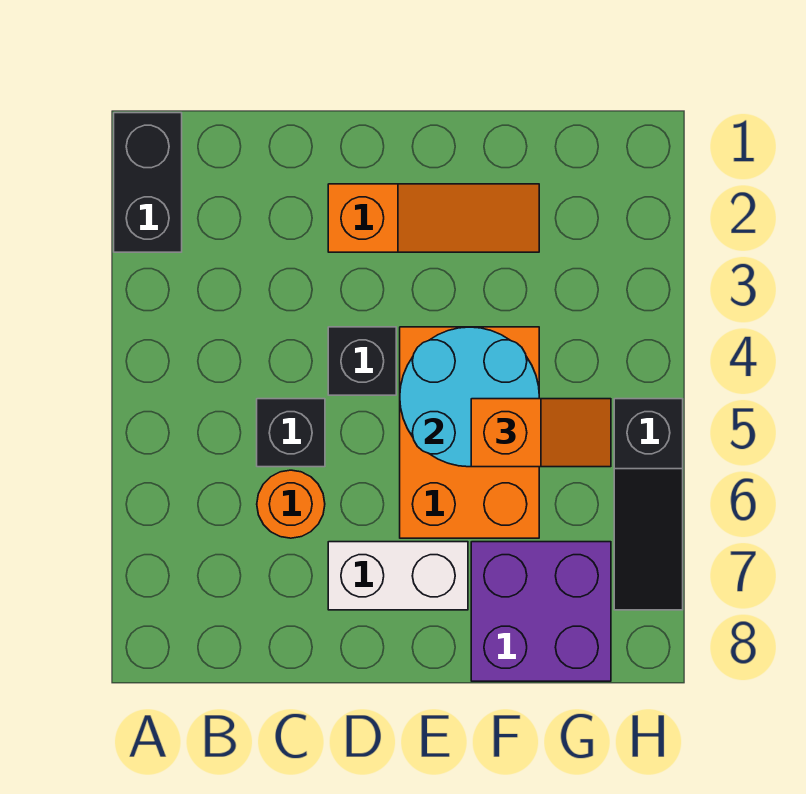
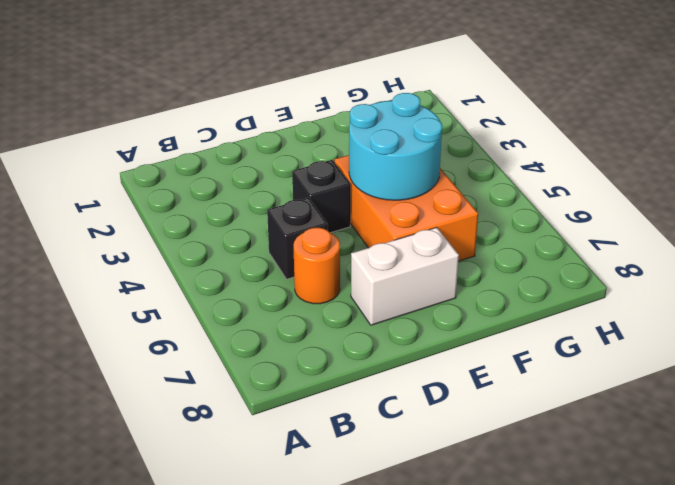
none -> black 1x2 brick [114,113,182,252]
none -> orange 1x3 slope [328,184,539,252]

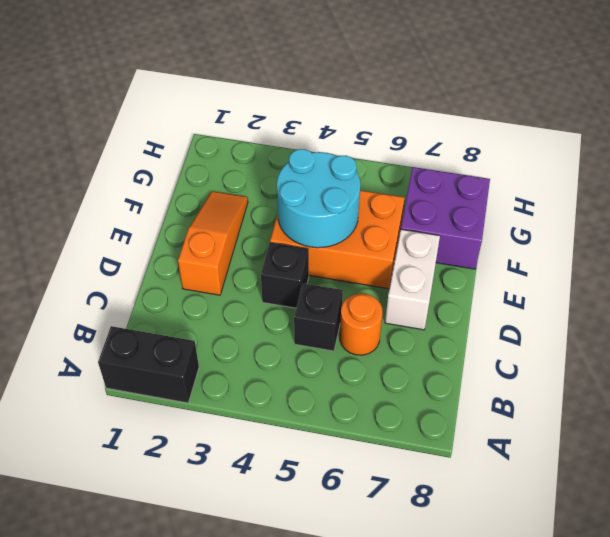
none -> black 1x3 slope [614,399,683,610]
none -> orange 1x2 slope [471,399,611,467]

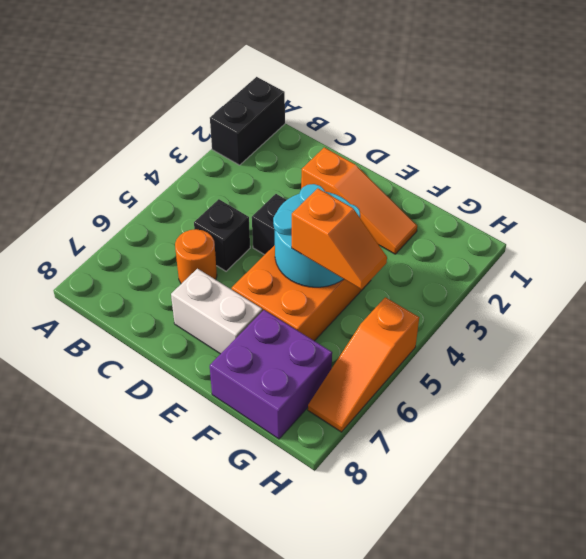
orange 1x3 slope [308,297,419,432] -> black 1x3 slope [614,399,683,610]

